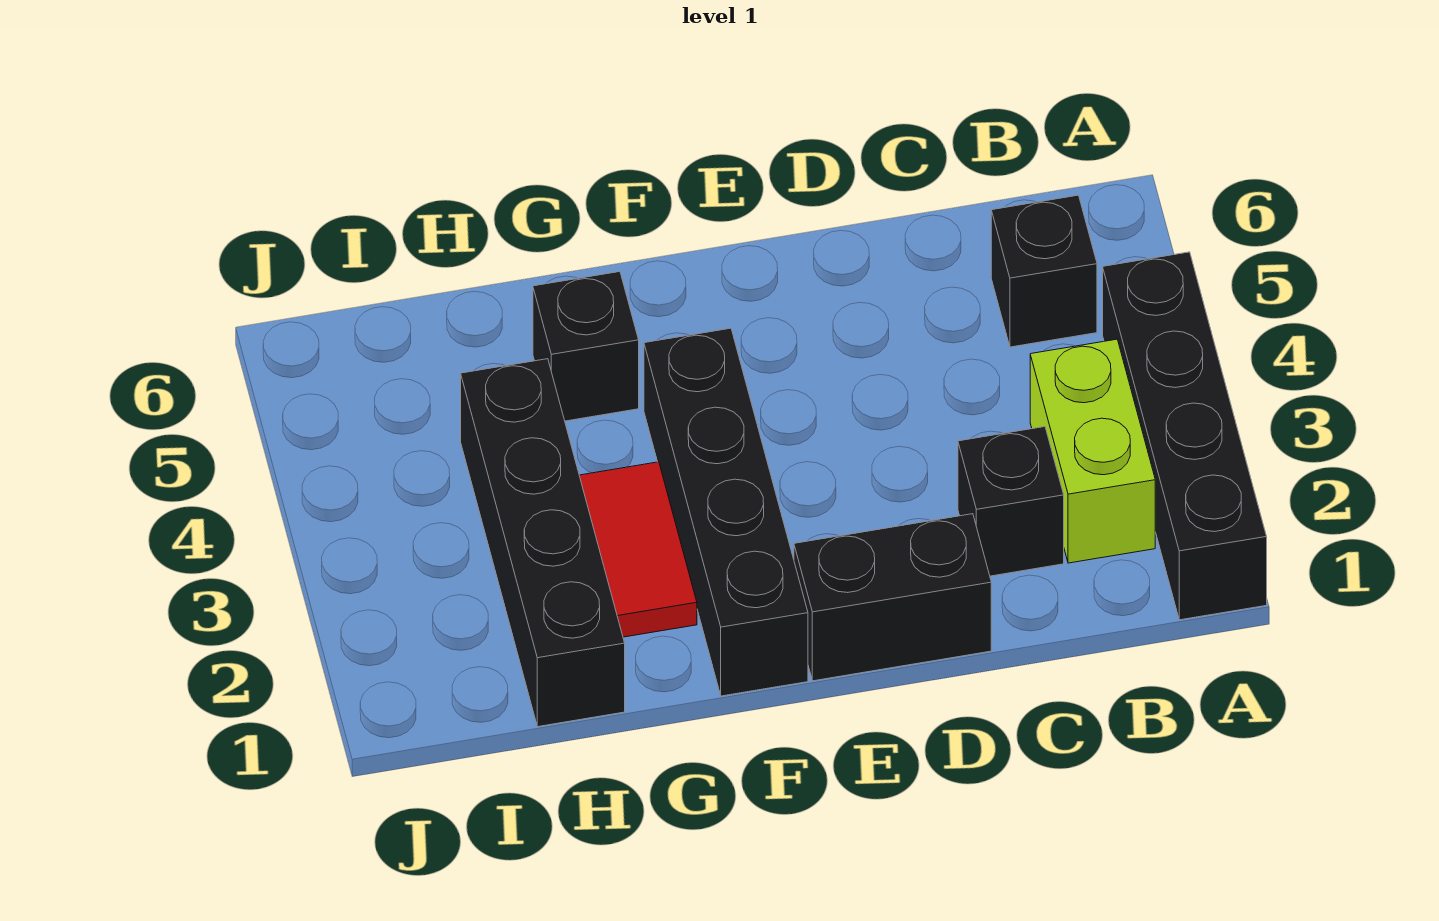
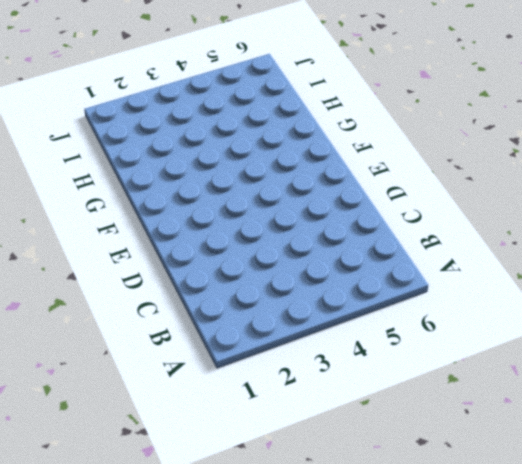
none -> black 1x4 brick [1103,252,1267,620]
none -> lime 1x2 brick [1030,339,1155,563]

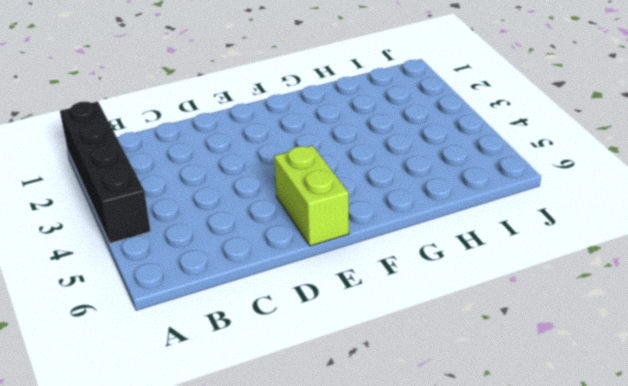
lime 1x2 brick [274,145,349,246] -> lime 1x2 brick moved to [1030,339,1155,563]
none -> black 1x1 brick [991,195,1097,347]
none -> black 1x1 brick [958,427,1064,576]

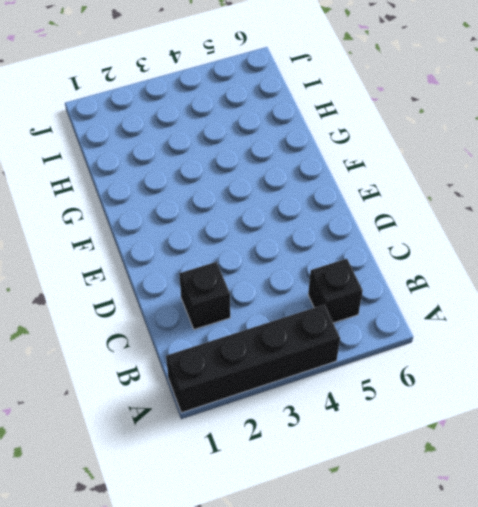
none -> lime 1x2 brick [1030,339,1155,563]
none -> black 1x2 brick [794,514,991,681]

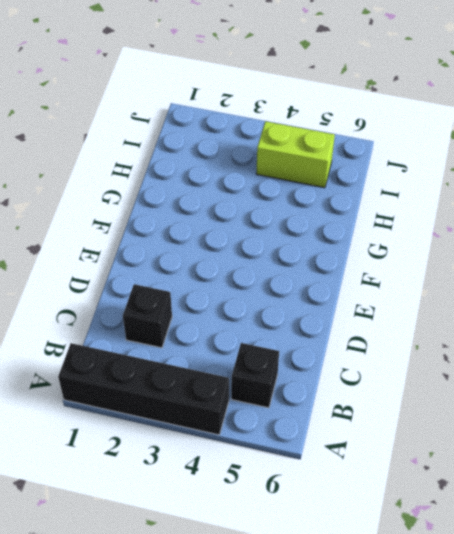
lime 1x2 brick [256,121,335,188] -> lime 1x2 brick moved to [1030,339,1155,563]
none -> black 1x2 brick [794,514,991,681]
none -> black 1x4 brick [644,328,808,696]

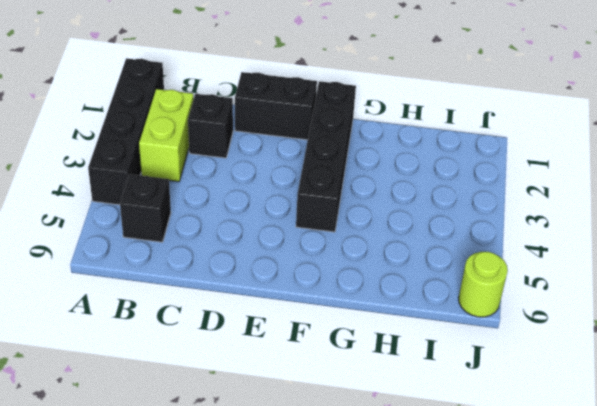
lime 1x1 round brick [459,252,508,317] -> none
none -> red 1x2 tile [579,462,697,637]
none -> black 1x1 brick [533,272,639,421]

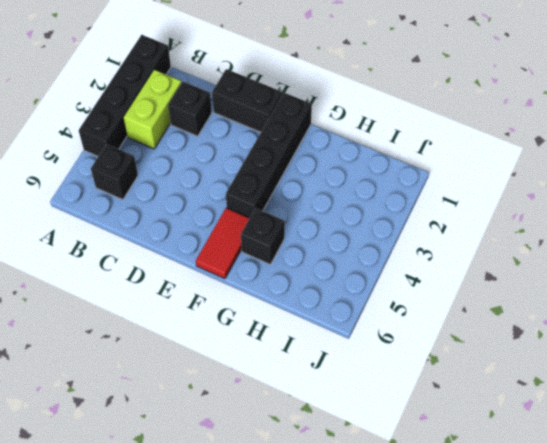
red 1x2 tile [196,208,250,279] -> red 1x2 tile moved to [579,462,697,637]
none -> black 1x4 brick [461,359,625,727]

